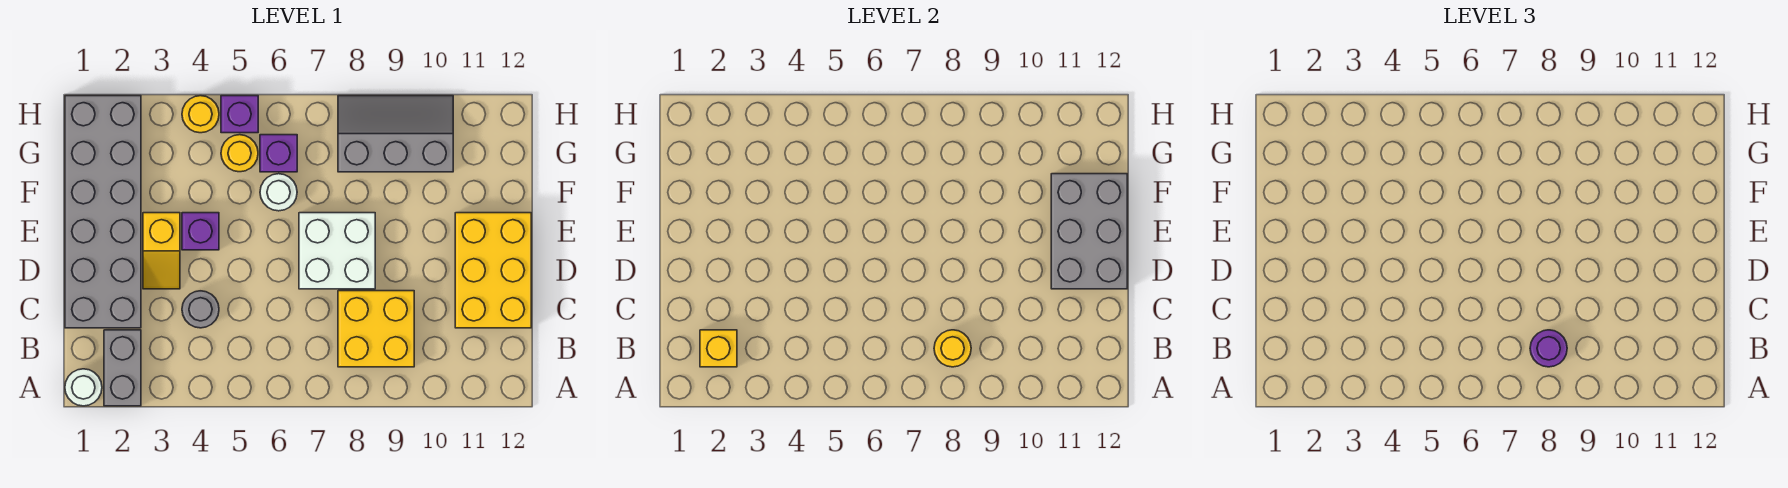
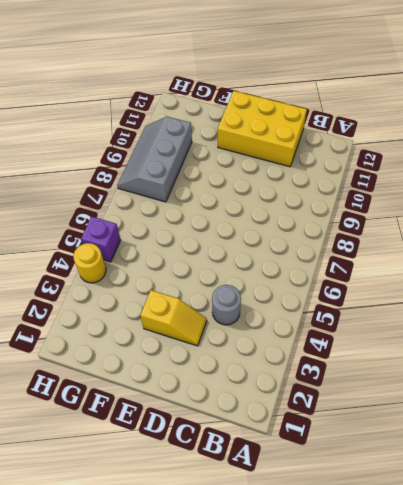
none -> white 1x1 round brick [65,369,102,406]
none -> grey 1x2 brick [104,330,141,406]
none -> yellow 2x2 brick [338,291,414,367]

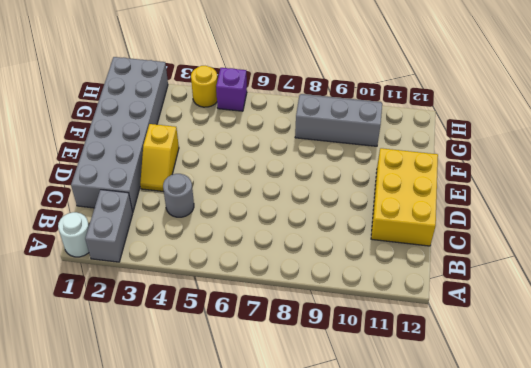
none -> yellow 2x2 brick [338,291,414,367]
none -> white 2x2 brick [299,213,375,289]
none -> purple 1x1 brick [182,213,219,250]

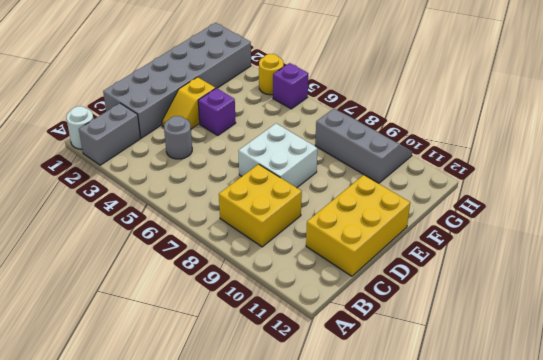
none -> white 1x1 round brick [260,174,297,211]
none -> yellow 1x1 round brick [221,135,258,172]
none -> purple 1x1 brick [260,135,297,172]

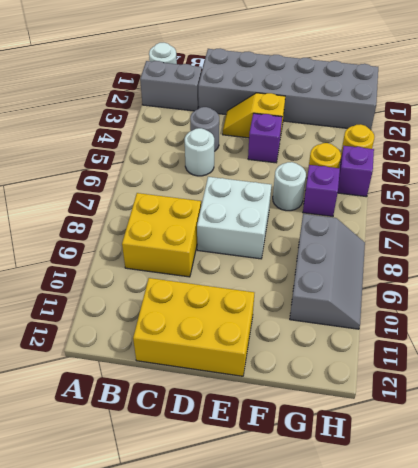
white 1x1 round brick [185,128,214,176] -> none
none -> yellow 1x1 brick [700,330,737,367]
none -> yellow 1x1 round brick [934,330,971,367]
none -> grey 2x3 brick [1051,174,1127,289]

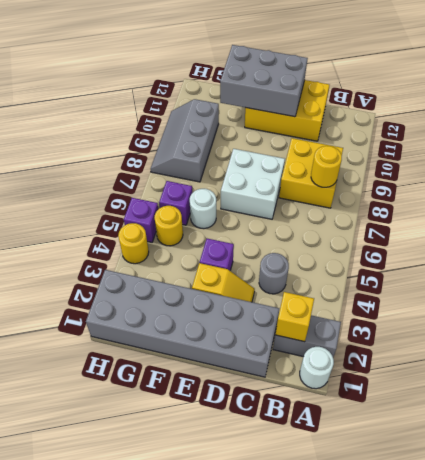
none -> purple 1x1 round brick [1530,330,1567,367]

